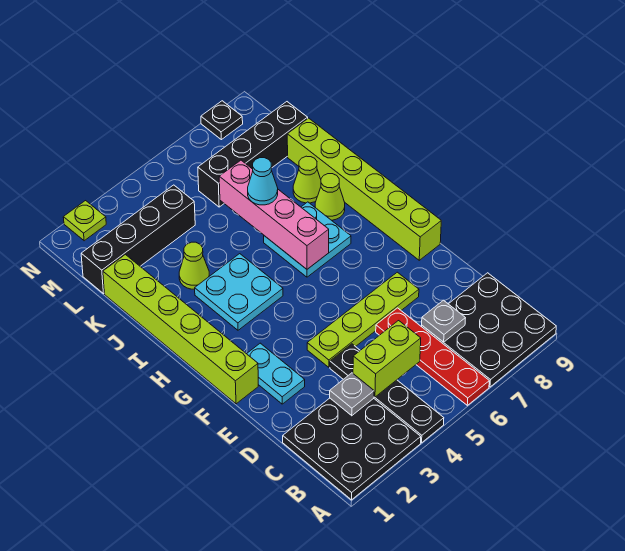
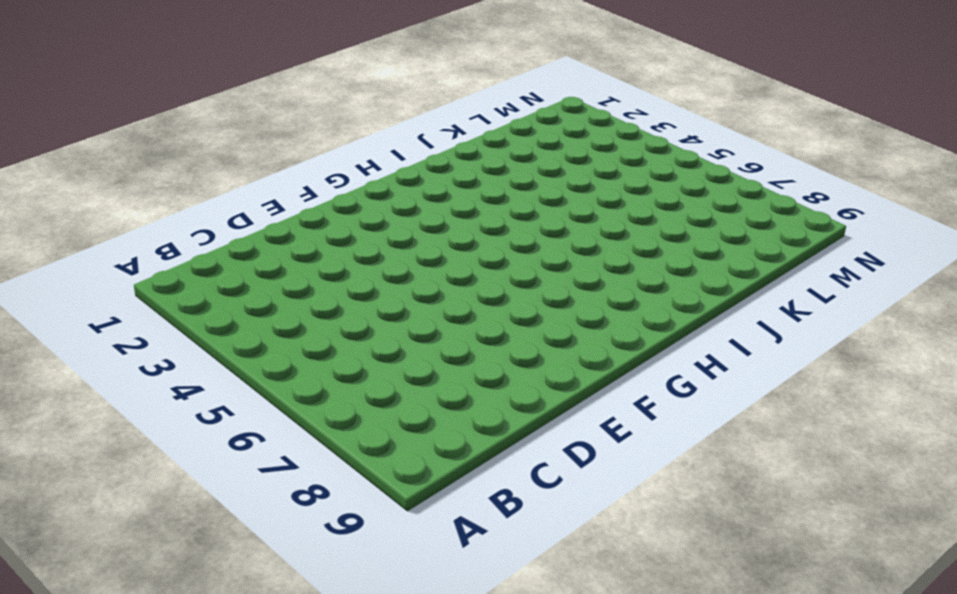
none -> black 3x3 plate [283,398,421,500]
none -> black 1x4 plate [330,344,444,443]
none -> red 1x4 plate [376,308,489,405]

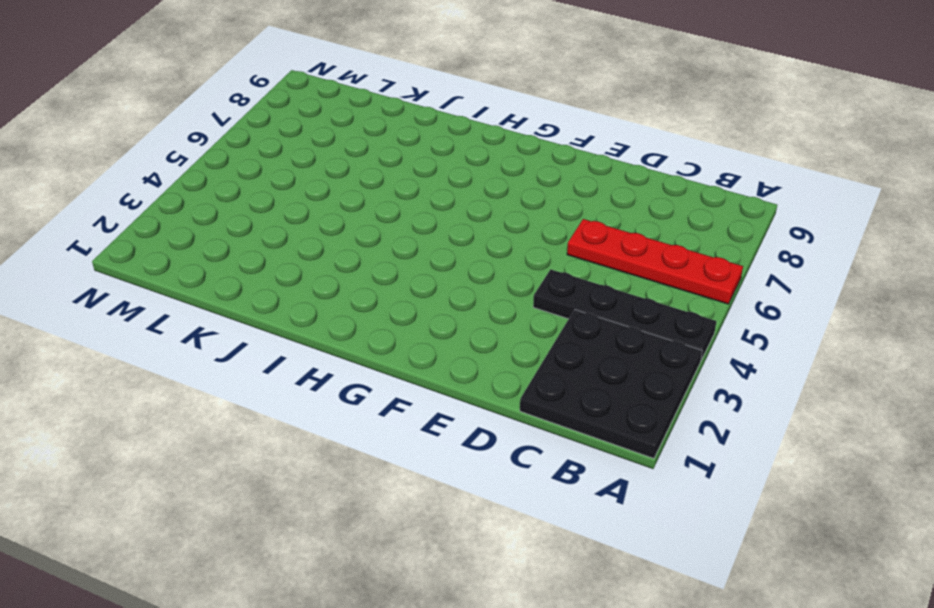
none -> black 3x3 plate [422,273,556,387]
none -> cyan 1x2 plate [247,343,305,404]
none -> lime 1x4 plate [307,272,419,367]

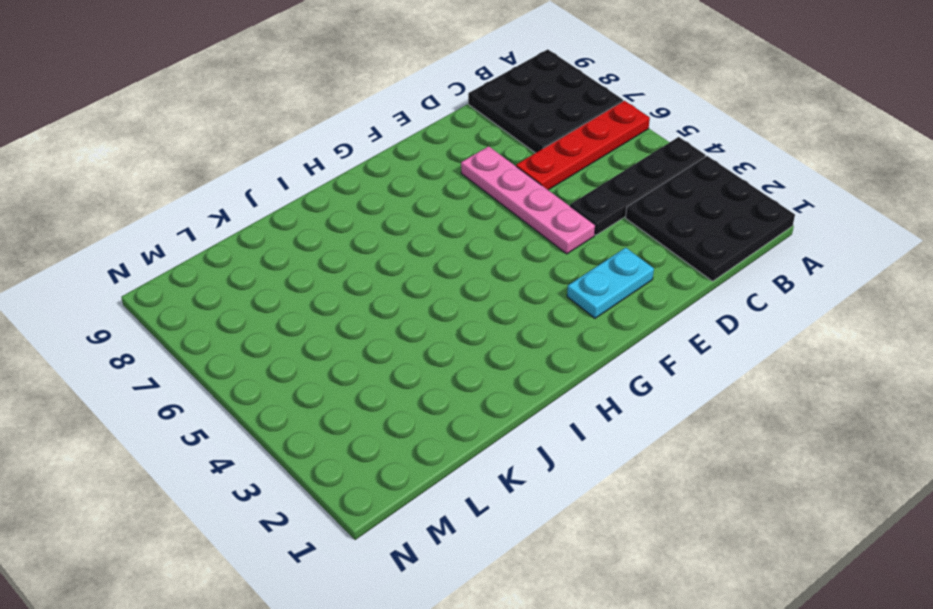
pink 1x4 plate [461,146,595,254] -> lime 1x4 plate [307,272,419,367]
none -> lime 1x6 brick [103,255,258,404]
none -> lime 1x6 brick [287,118,441,260]
none -> cyan 2x2 plate [195,254,283,330]

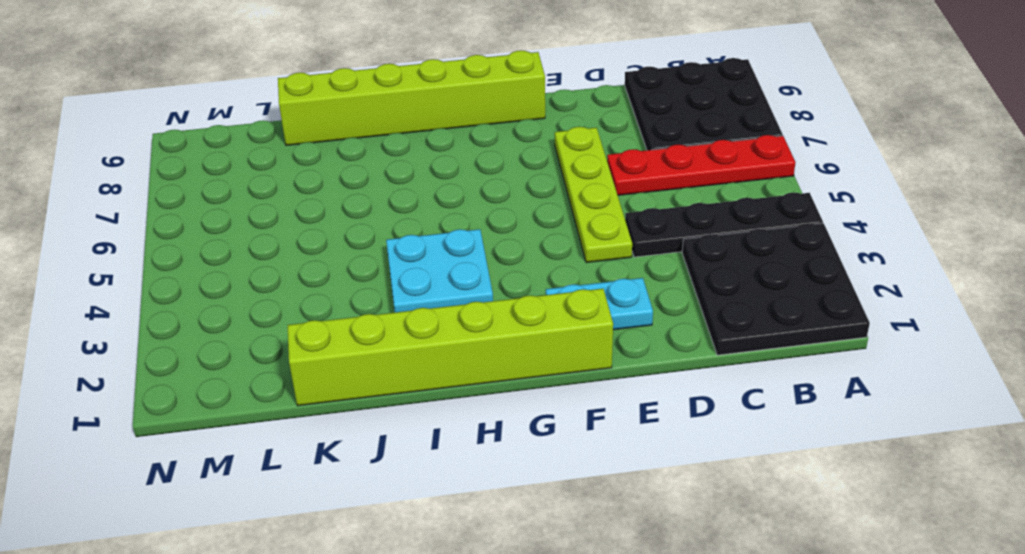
none -> cyan 2x2 plate [264,202,351,277]
none -> lime 1x1 cone [315,174,345,220]
none -> lime 1x1 cone [179,242,209,289]

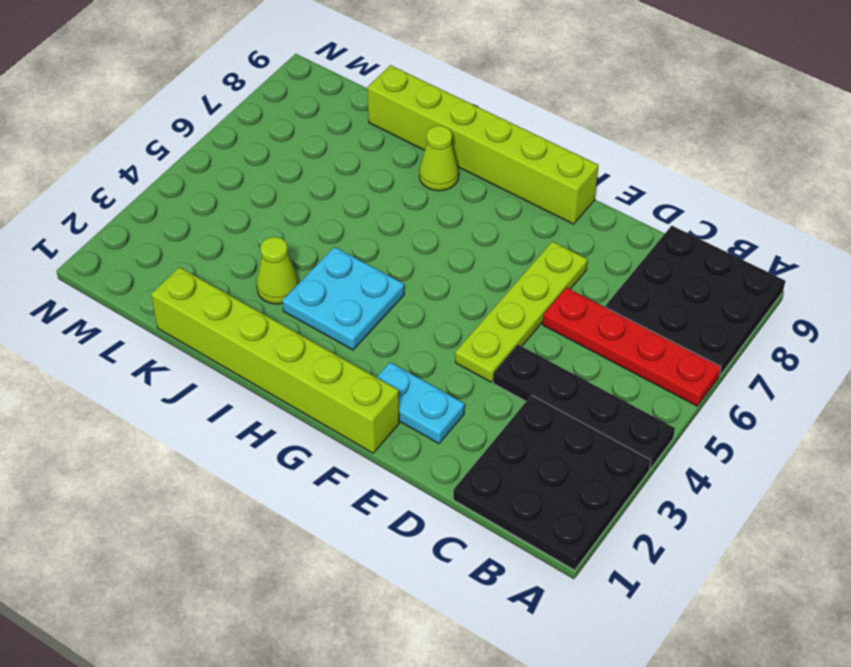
none -> cyan 2x2 plate [264,202,351,277]
none -> lime 1x1 cone [293,156,321,203]
none -> black 1x4 brick [81,185,195,294]

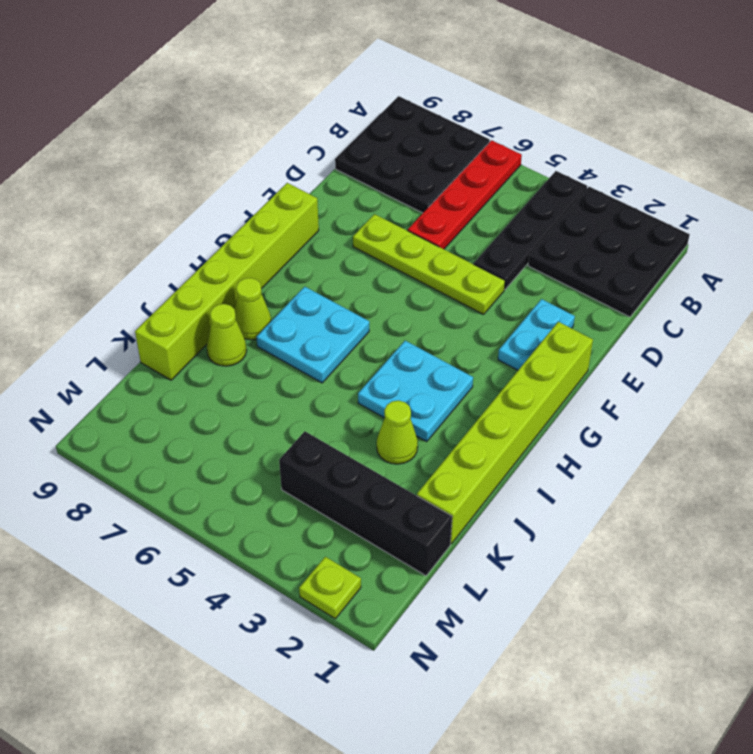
none -> black 1x4 brick [198,102,308,207]
none -> black 1x1 plate [201,101,243,140]
none -> grey 1x1 plate [330,373,374,416]

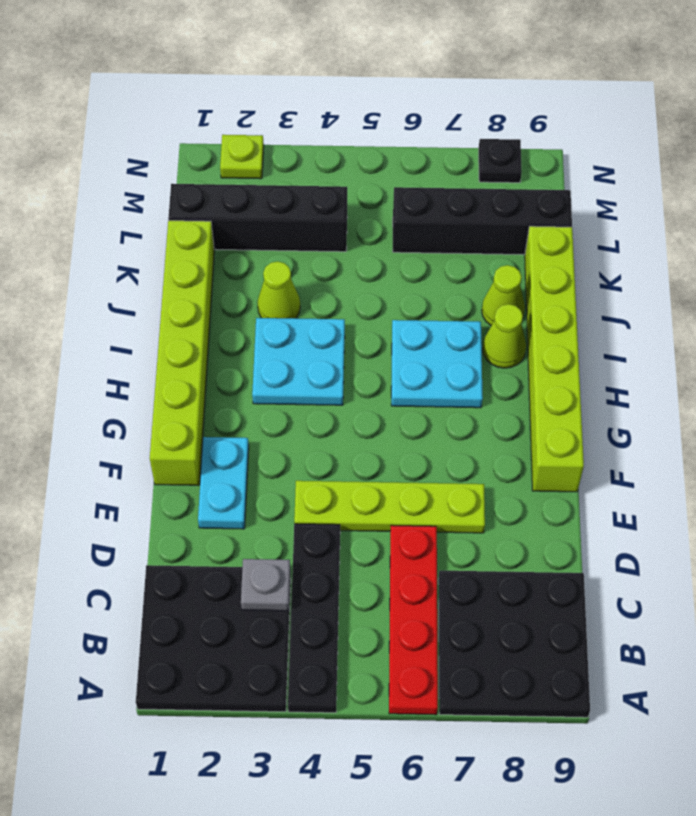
none -> lime 1x2 brick [353,321,421,397]
none -> grey 1x1 plate [422,300,465,342]
none -> pink 1x4 brick [219,160,329,269]

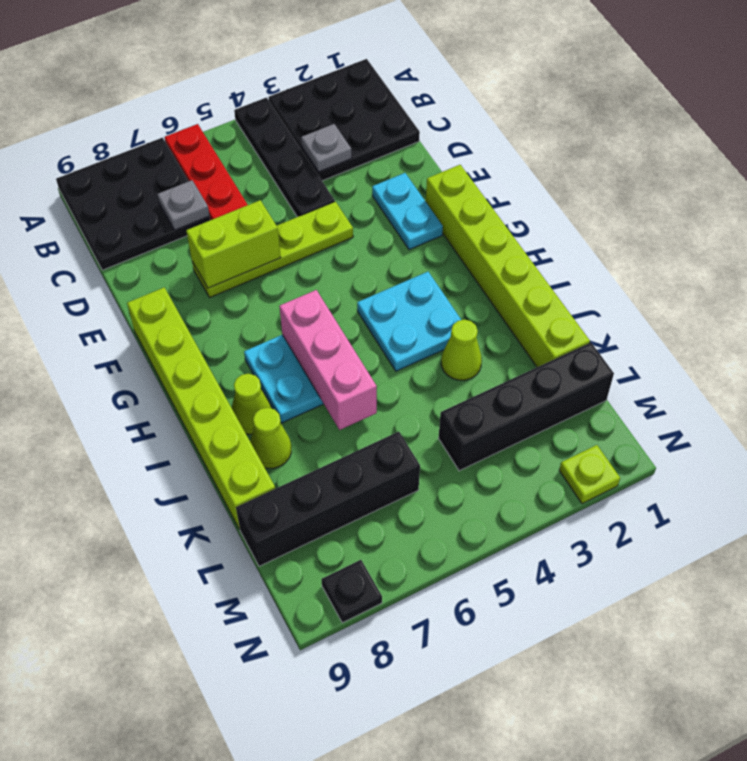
lime 1x2 brick [186,200,281,288] -> lime 1x2 brick moved to [353,321,421,397]
pink 1x3 brick [279,290,377,430] -> pink 1x4 brick [219,160,329,269]
none -> cyan 1x1 cone [248,158,278,205]

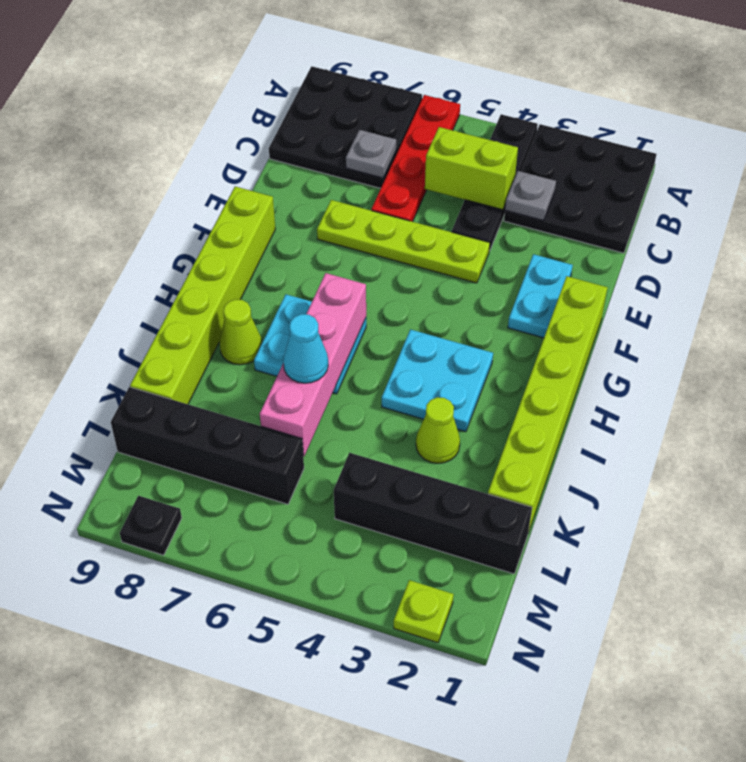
none -> lime 1x1 cone [293,156,321,203]

